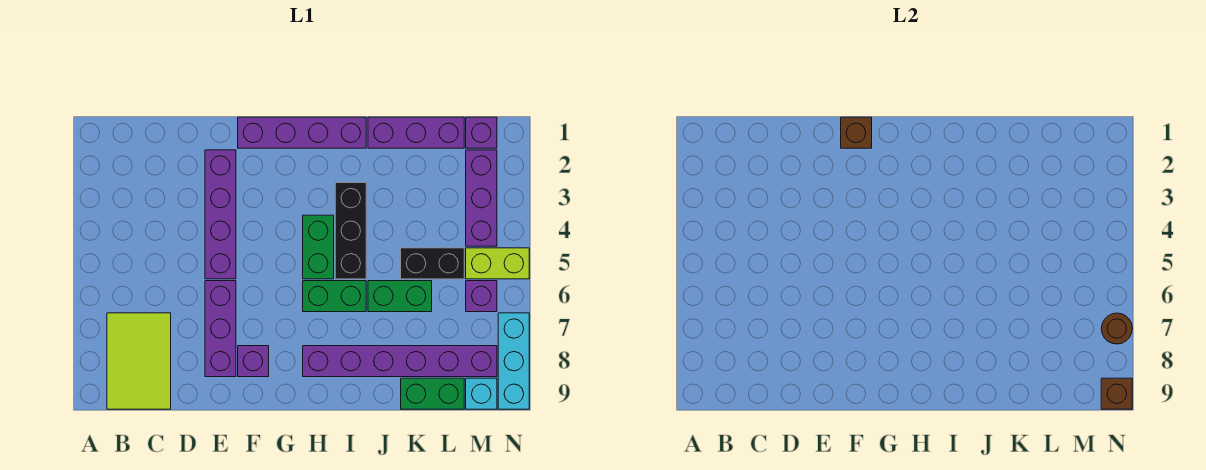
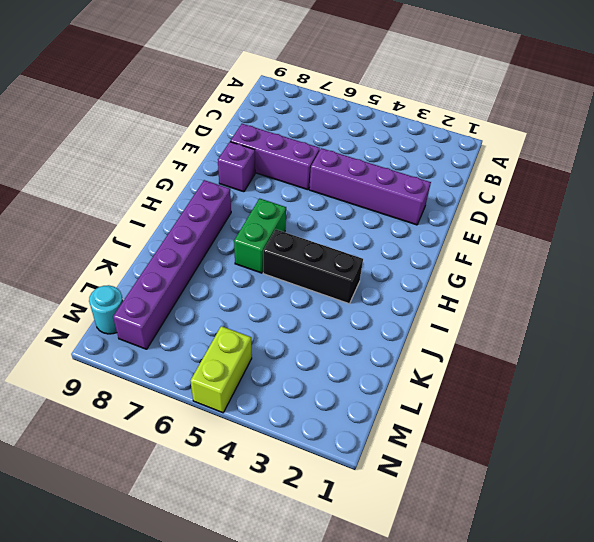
cyan 1x1 round brick [89,285,123,334] -> cyan 1x1 brick [466,378,497,409]
none -> lime 2x3 tile [107,313,171,409]
none -> purple 1x4 brick [238,117,366,148]
none -> green 1x2 brick [303,215,334,279]

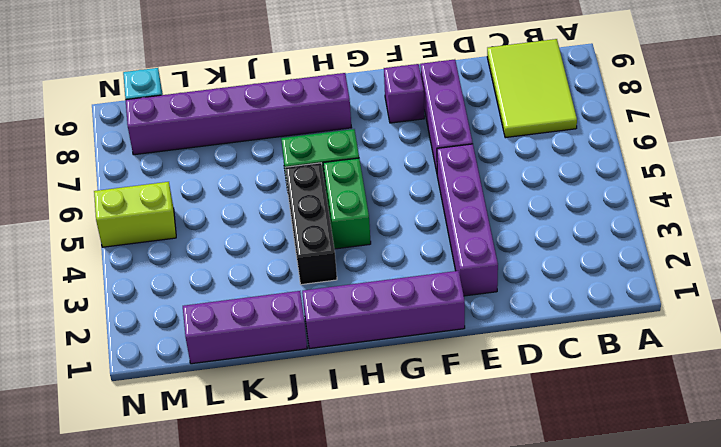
none -> green 1x2 brick [368,281,432,312]
none -> black 1x2 brick [401,248,464,279]
none -> green 1x2 brick [401,378,464,409]

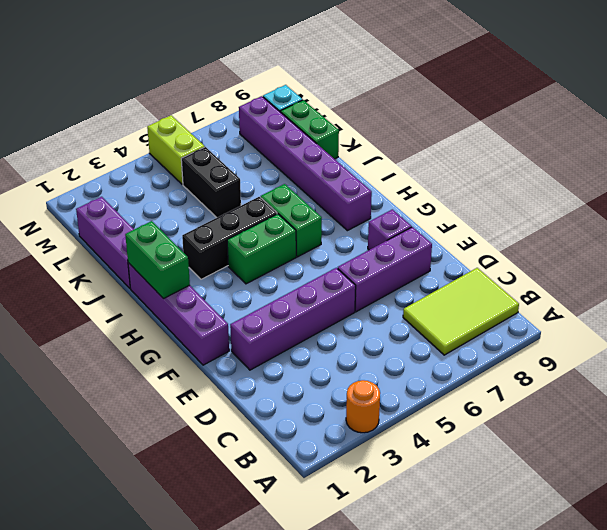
orange 1x1 round brick [346,380,380,433] -> none
green 1x2 brick [125,221,190,299] -> green 1x2 brick moved to [368,281,432,312]
none -> purple 1x1 brick [466,117,497,148]
none -> purple 1x3 brick [466,150,497,246]
none -> purple 1x1 brick [466,281,497,312]

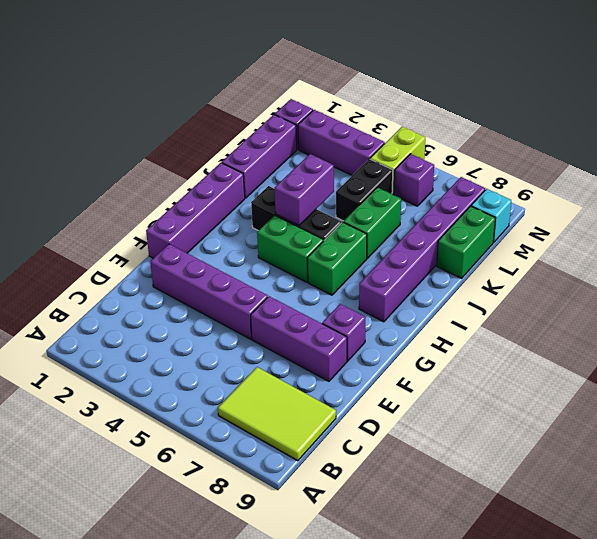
purple 1x2 brick [275,154,334,226] -> none
none -> cyan 1x3 brick [498,313,529,409]
none -> brown 1x1 brick [841,117,872,148]
none -> brown 1x1 round brick [1101,313,1132,344]

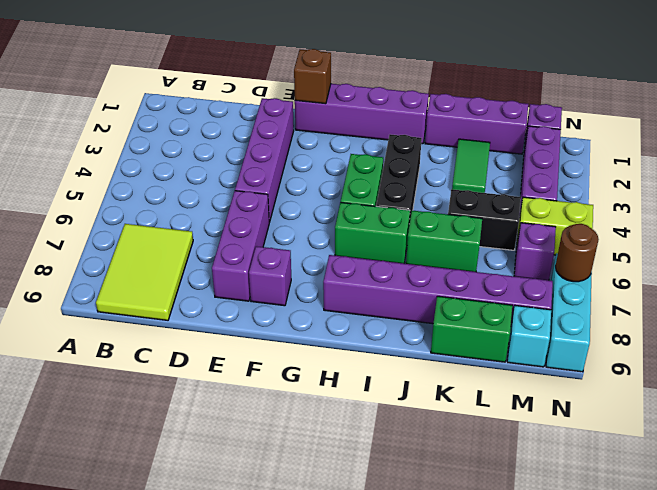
green 1x2 tile [452,139,490,193] -> none
none -> brown 1x1 brick [1101,378,1132,409]

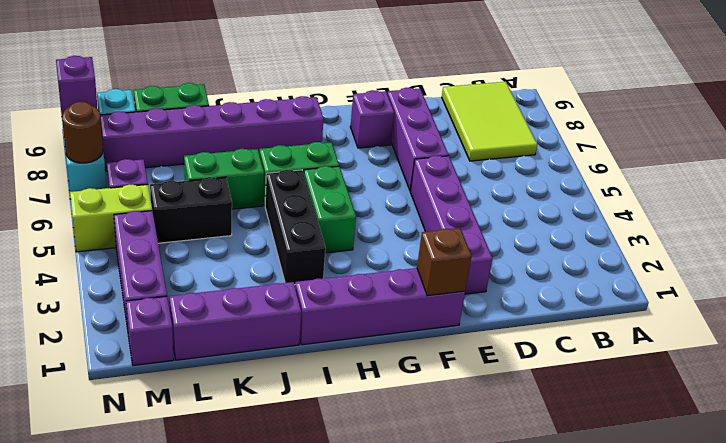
purple 1x1 brick [56,56,97,114] -> brown 1x1 brick [1101,378,1132,409]

